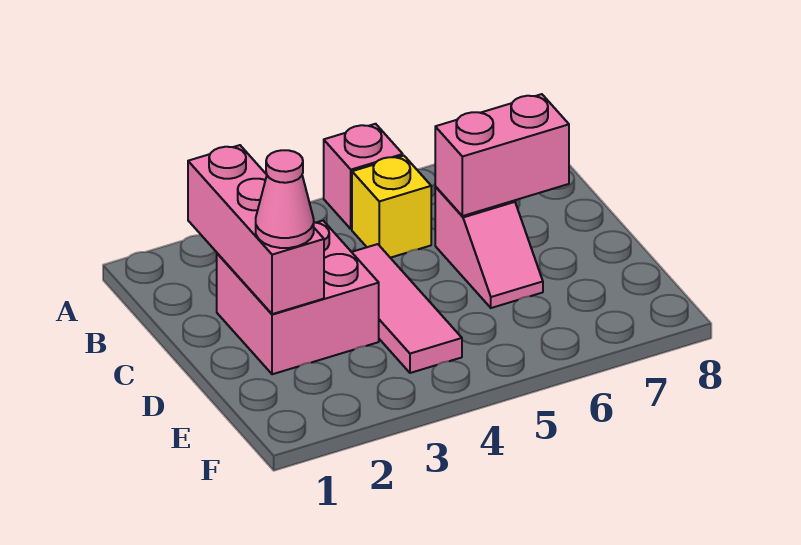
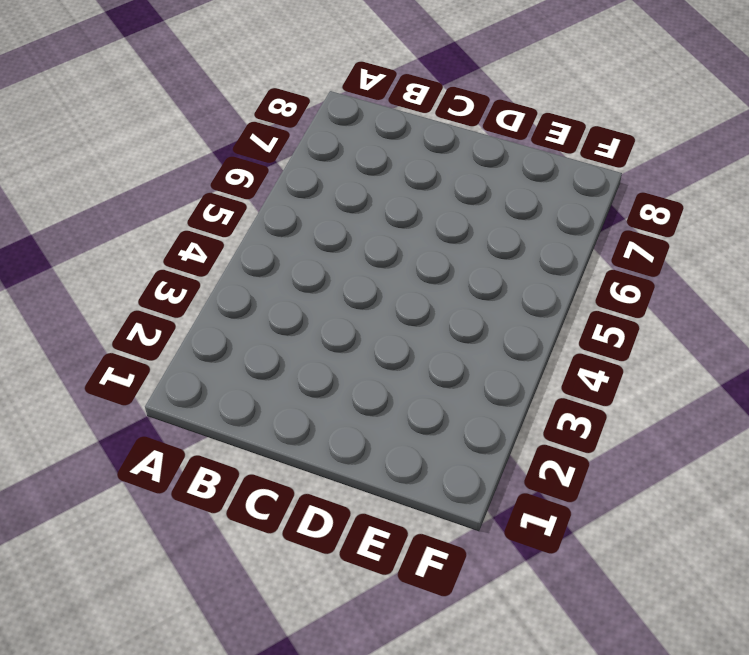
none -> pink 1x1 brick [324,124,403,229]
none -> yellow 1x1 brick [352,156,431,258]

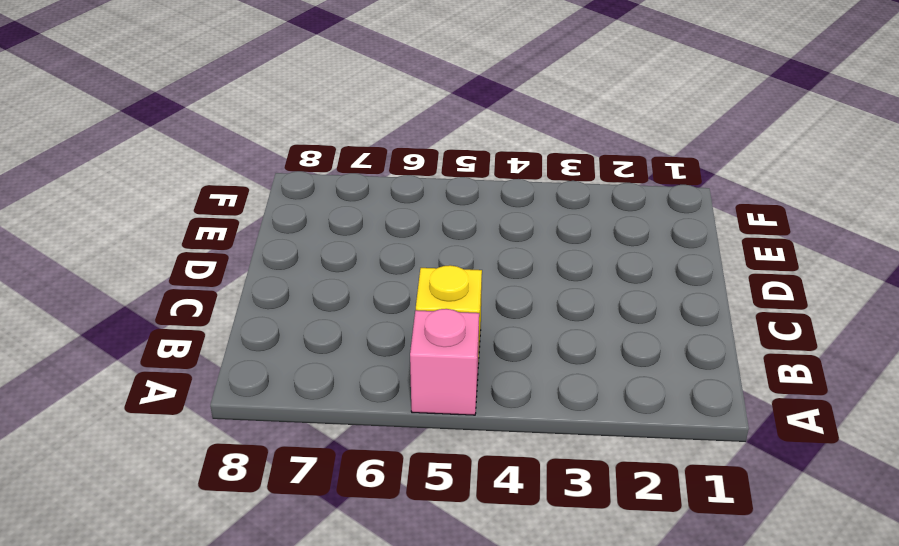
none -> pink 2x2 brick [217,221,379,374]
none -> pink 1x3 tile [352,244,462,373]

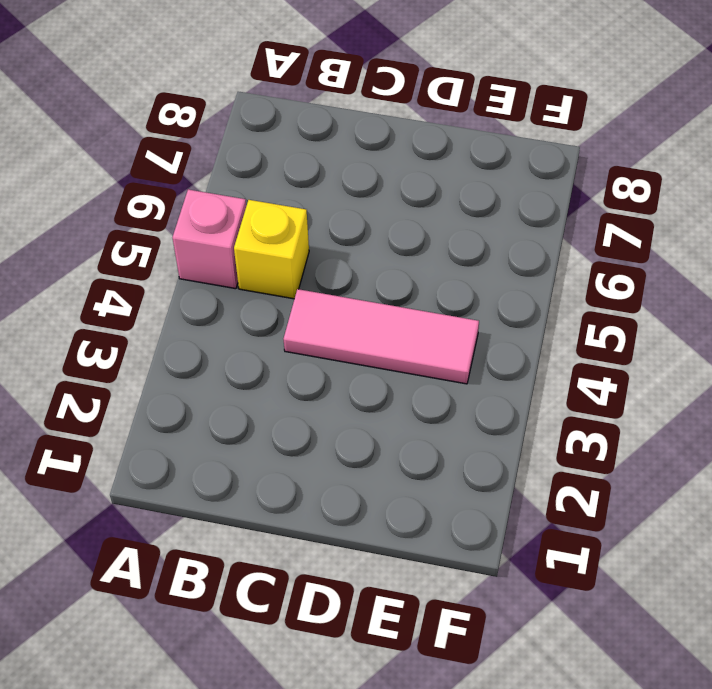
none -> pink 2x2 brick [217,221,379,374]
none -> pink 1x2 slope [435,187,543,308]

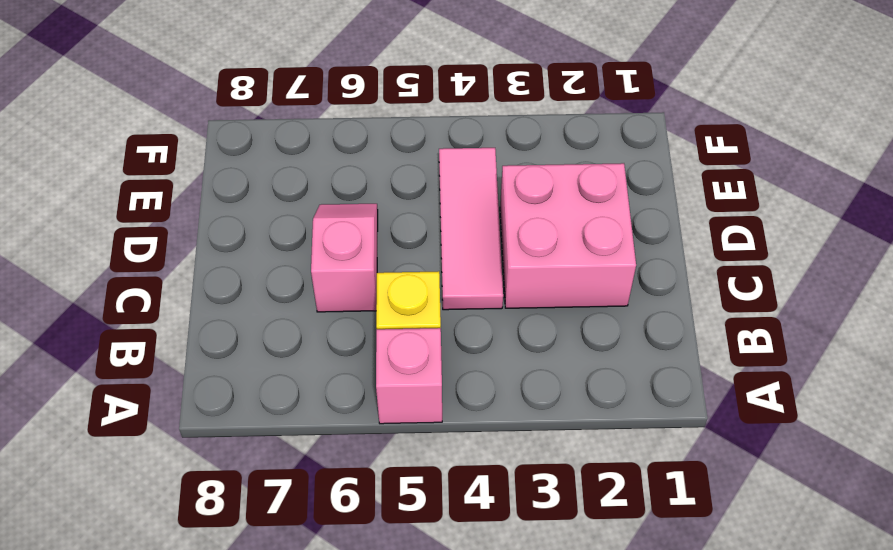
none -> pink 1x3 brick [188,145,324,314]
none -> pink 1x2 brick [435,94,569,216]

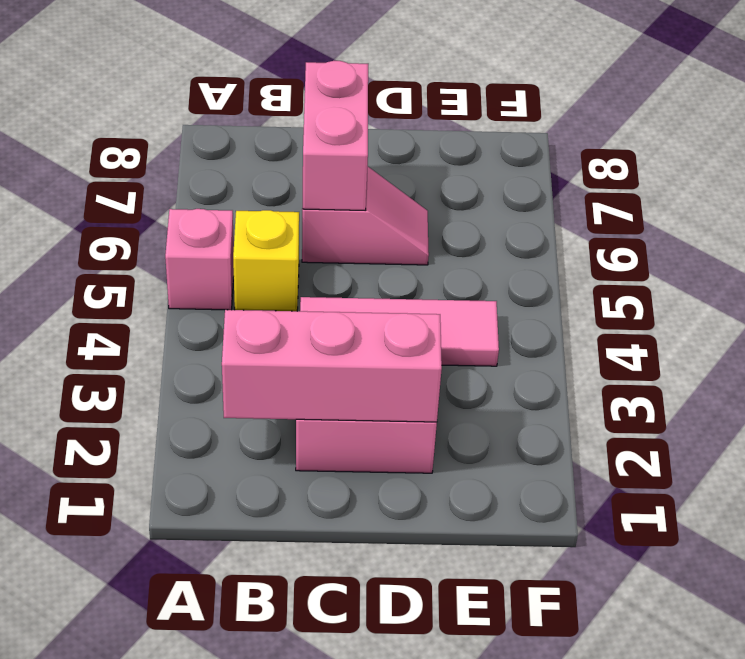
none -> pink 1x1 cone [256,150,314,248]

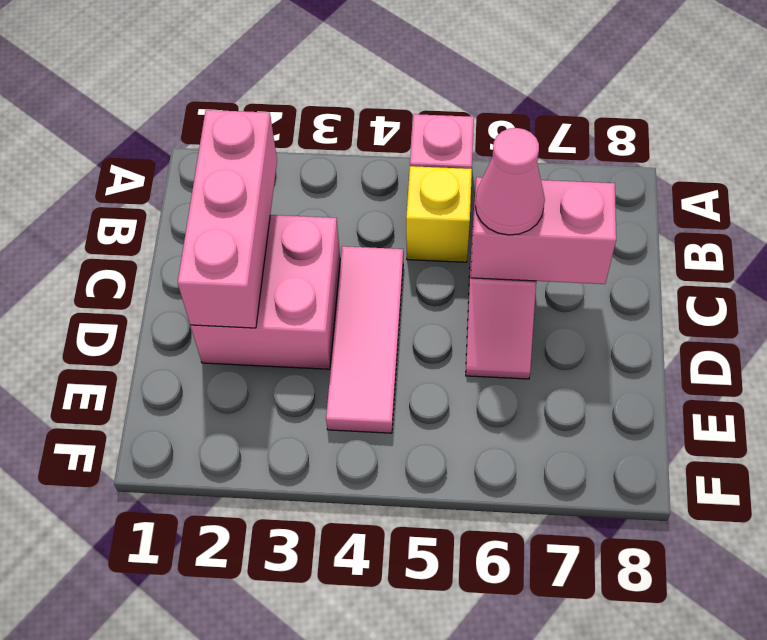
pink 1x1 cone [475,128,545,235] -> pink 1x1 cone moved to [256,150,314,248]

